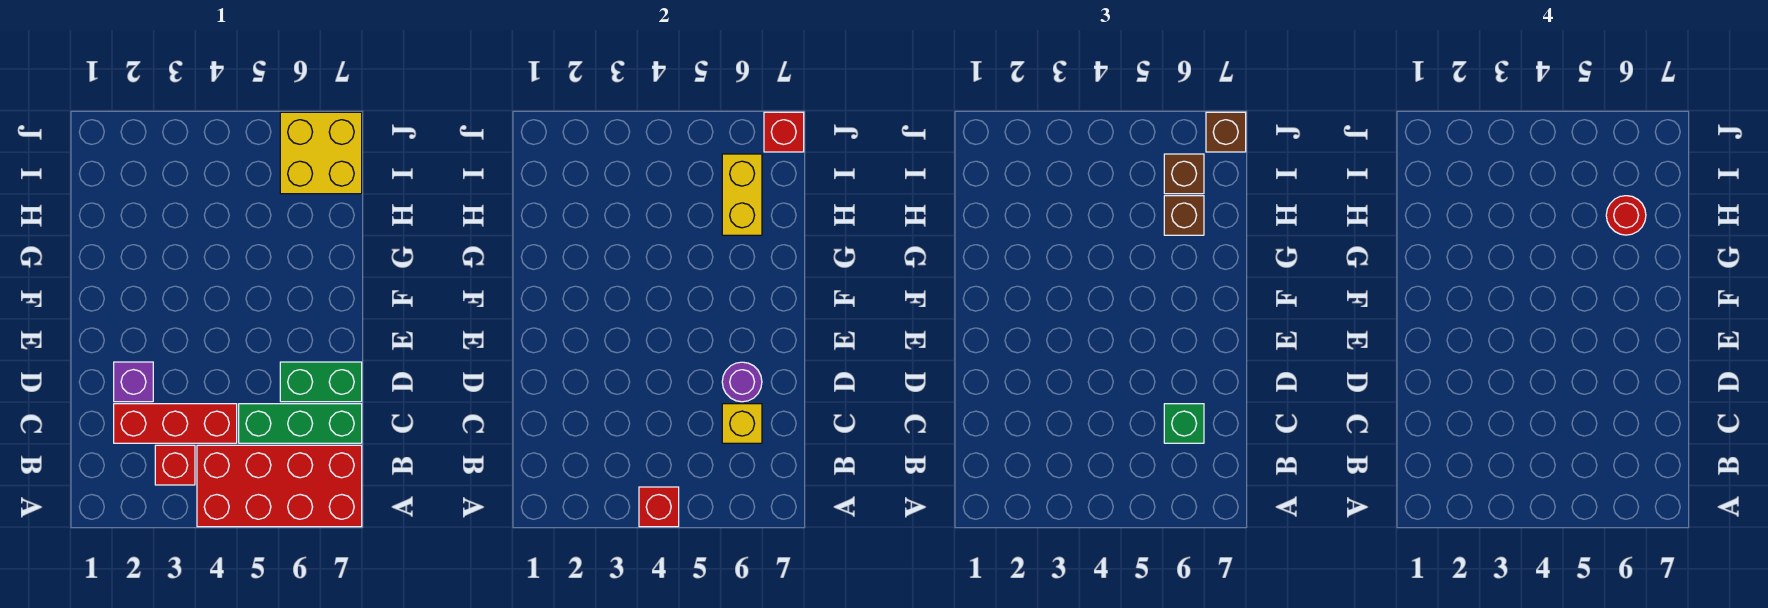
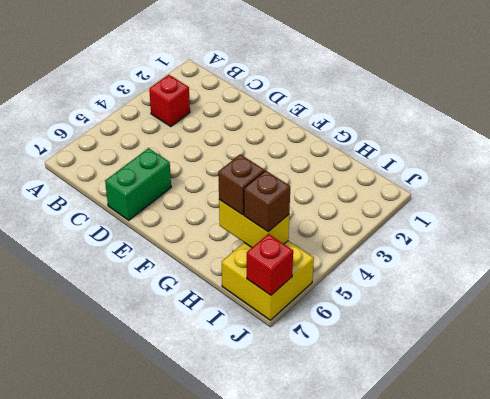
none -> red 2x4 brick [197,445,362,527]
none -> red 1x3 brick [114,404,237,443]
none -> green 1x3 brick [239,404,362,443]

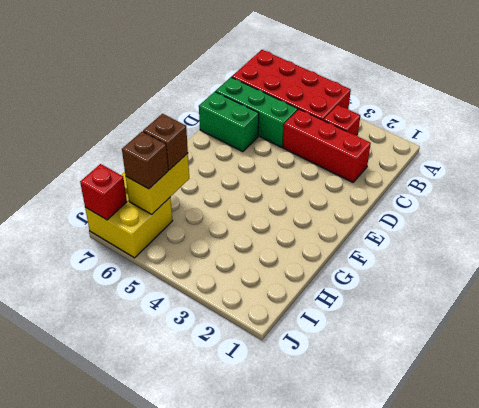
none -> purple 1x1 brick [114,362,153,402]
none -> red 1x1 brick [639,487,679,527]
none -> yellow 1x1 brick [722,404,762,443]

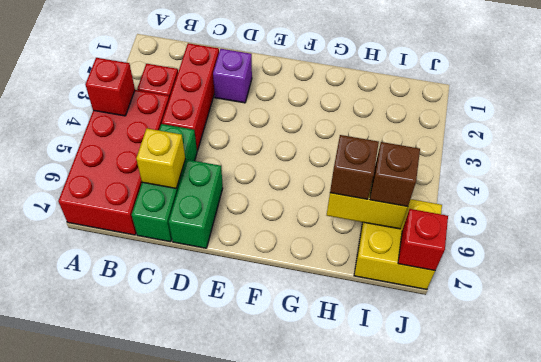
none -> purple 1x1 round brick [722,362,762,402]
none -> green 1x1 brick [1164,404,1204,443]
none -> brown 1x1 brick [1206,112,1246,152]

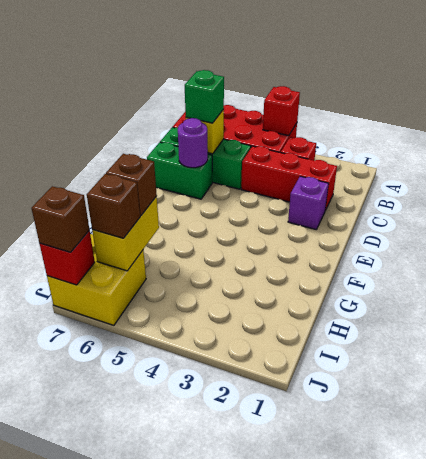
none -> red 1x1 round brick [1606,196,1646,235]

